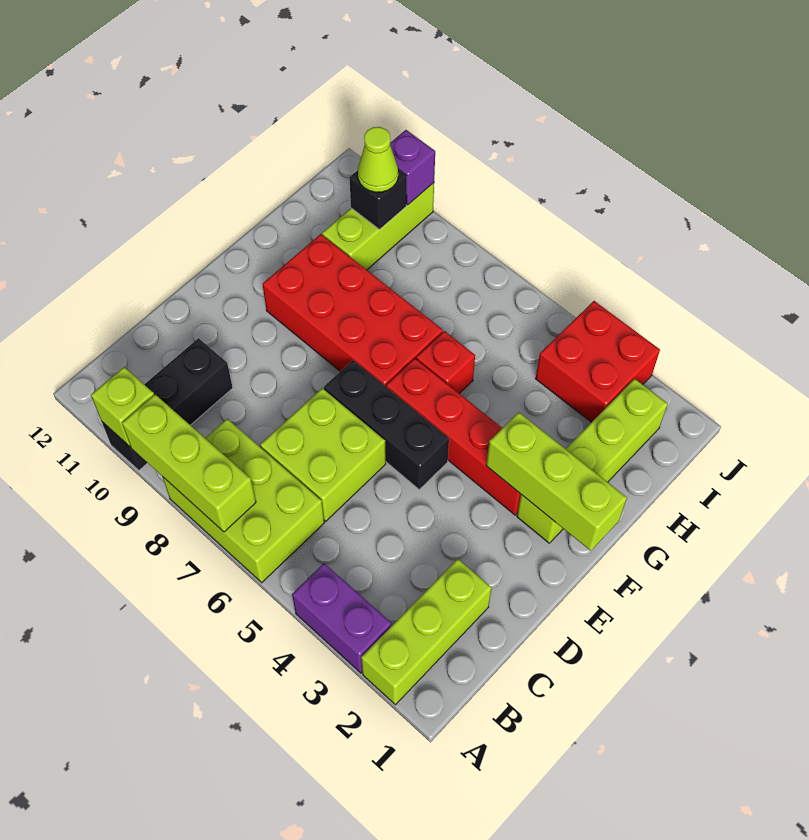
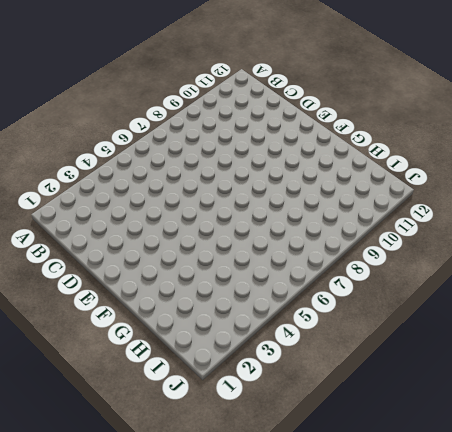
none -> lime 1x3 brick [361,559,492,705]
none -> purple 1x2 brick [292,563,391,673]
none -> lime 2x3 brick [163,419,324,583]

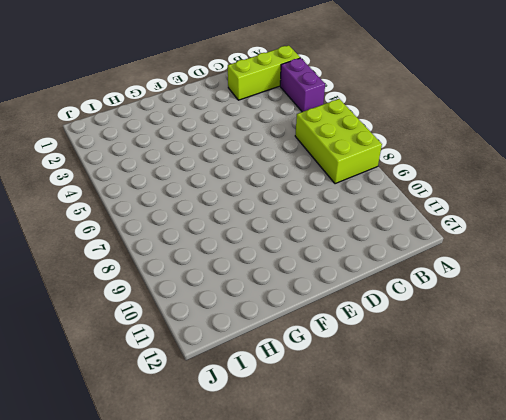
none -> black 1x3 brick [102,338,233,470]
none -> lime 2x2 brick [260,388,386,521]
none -> black 1x3 brick [324,360,449,489]

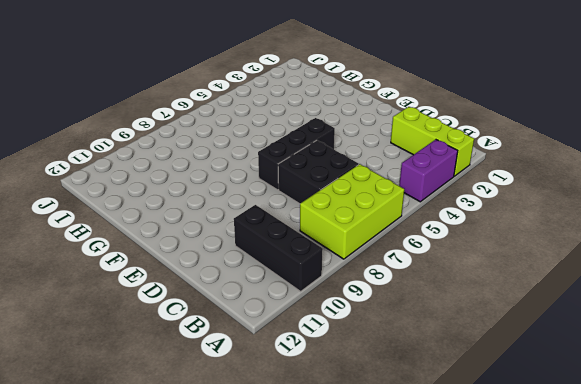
black 2x2 brick [278,140,359,204] -> lime 2x2 brick [260,388,386,521]
none -> lime 1x4 brick [517,379,668,543]
none -> red 1x4 brick [386,359,521,515]
none -> red 2x4 brick [262,234,443,387]

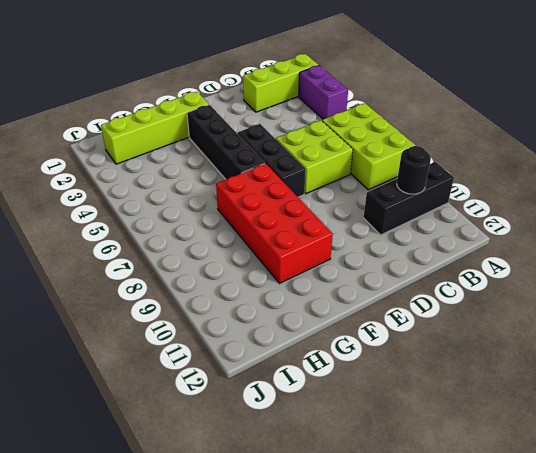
black 1x1 round brick [397,146,431,194] -> none
black 1x4 brick [187,105,265,179] -> red 1x4 brick [386,359,521,515]
none -> red 1x1 brick [416,331,475,394]
none -> lime 1x3 brick [322,183,434,270]
none -> red 2x2 brick [536,301,660,422]

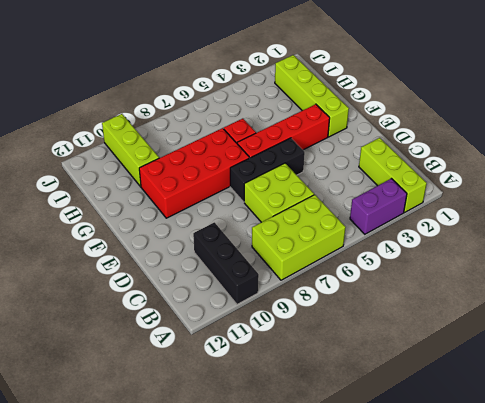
none -> red 2x2 brick [536,301,660,422]
none -> lime 1x3 brick [122,394,256,532]
none -> lime 1x1 brick [91,367,154,447]

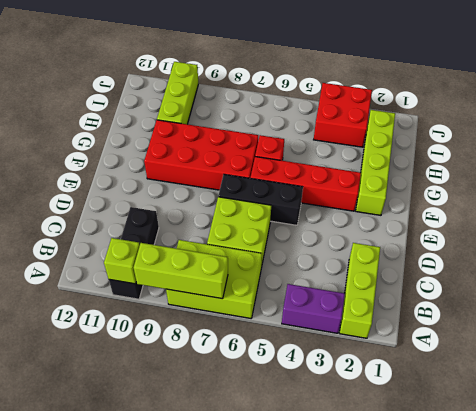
none -> lime 1x3 brick [486,412,627,551]
none -> black 1x1 brick [349,169,407,229]
none -> purple 1x1 brick [390,130,435,205]

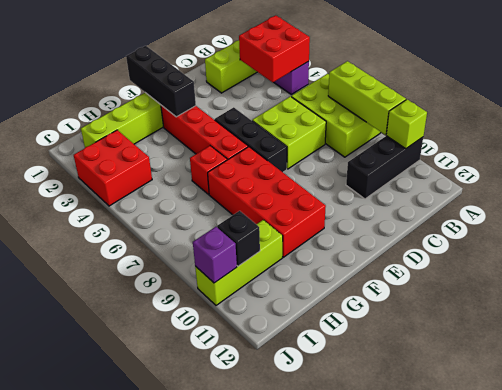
red 2x2 brick [239,15,310,82] -> none
black 1x3 brick [126,46,196,117] -> lime 1x3 brick [486,412,627,551]
none -> lime 1x1 cone [358,127,398,192]

